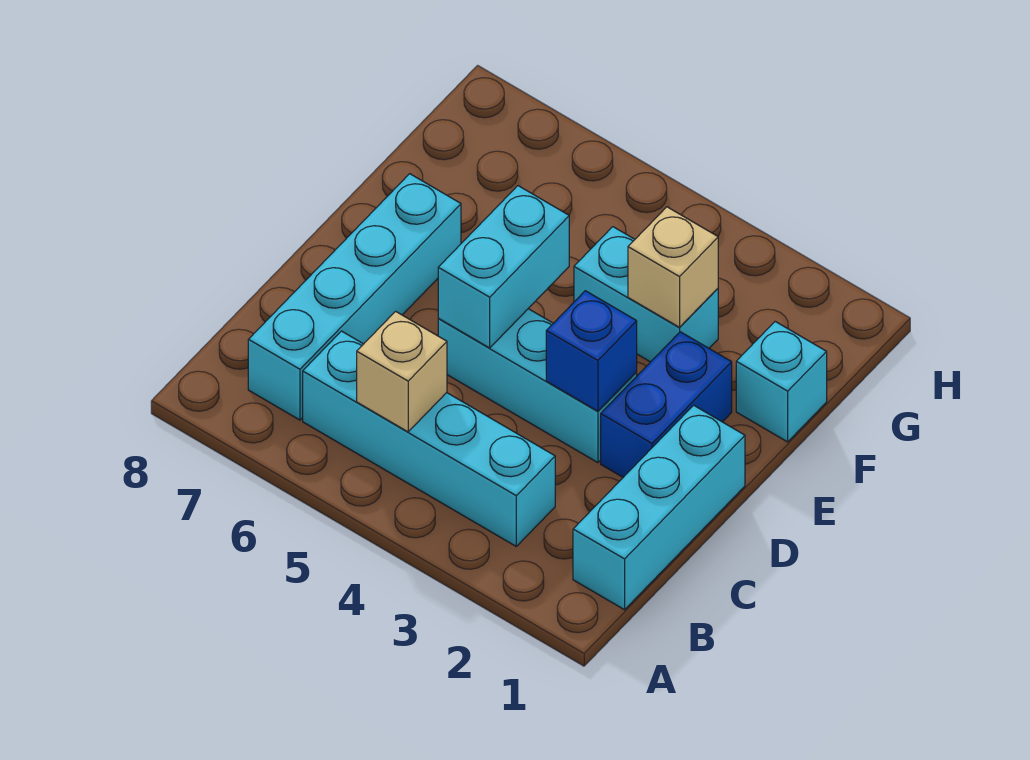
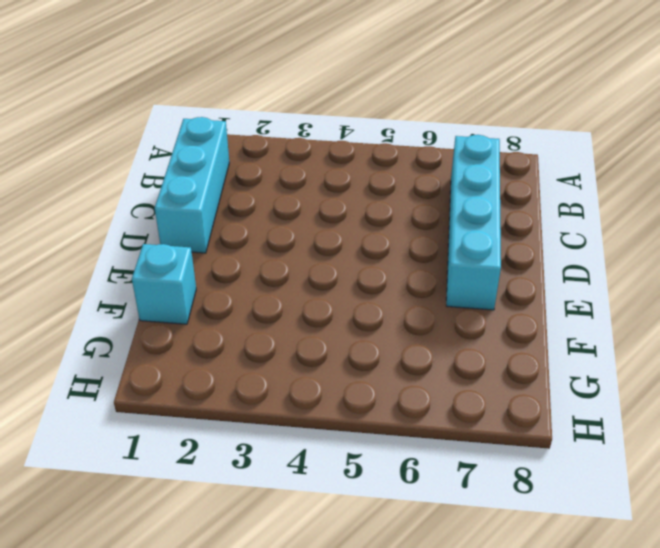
none -> cyan 1x4 brick [303,331,555,546]
none -> blue 1x2 brick [601,332,732,477]

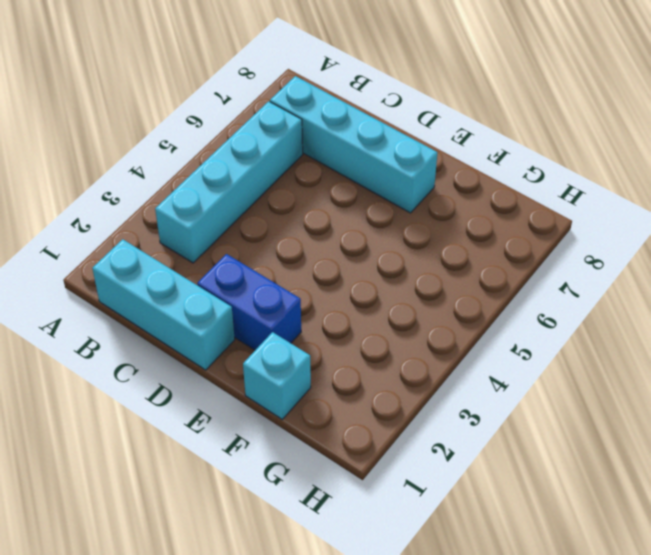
none -> cyan 1x3 brick [438,309,637,463]
none -> cyan 1x2 brick [574,227,718,362]

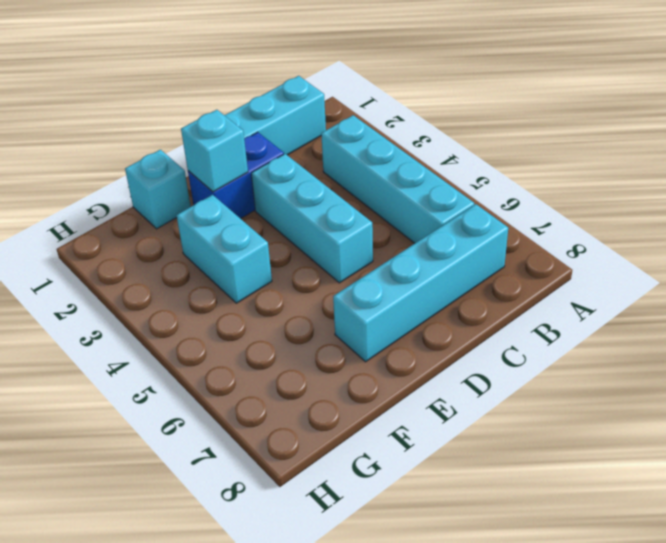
cyan 1x1 brick [181,110,248,192] -> none
none -> tan 1x1 brick [357,311,447,432]
none -> blue 1x1 brick [546,291,637,411]

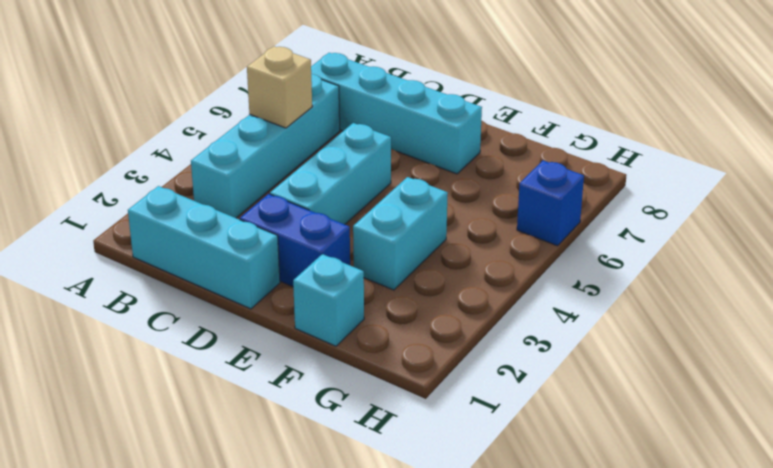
blue 1x1 brick [517,160,584,246] -> blue 1x1 brick moved to [546,291,637,411]
none -> cyan 1x2 brick [438,186,569,348]
none -> tan 1x1 brick [628,207,718,327]

